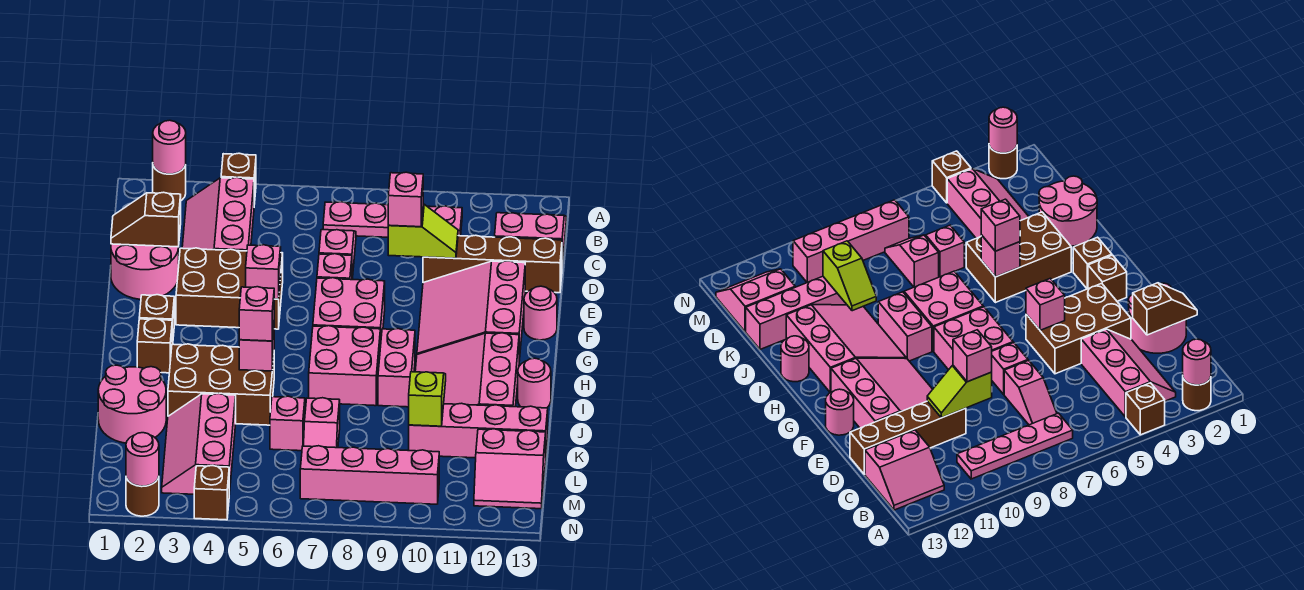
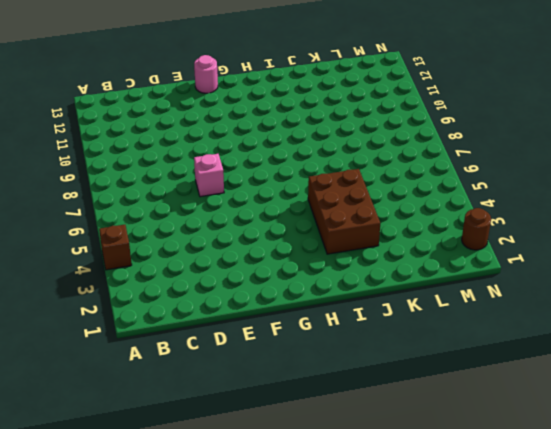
none -> brown 1x1 round brick [153,165,186,200]
none -> pink 2x3 slope [182,177,254,251]
none -> pink 1x4 plate [323,202,462,237]
none -> pink 2x2 slope [495,213,566,266]

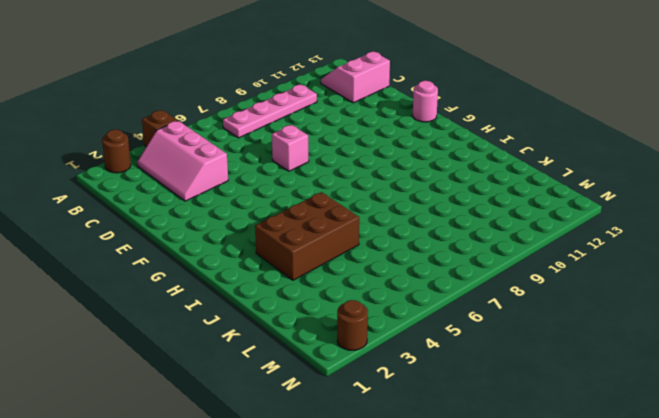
none -> pink 1x2 slope [319,230,356,279]
none -> pink 2x2 round brick [111,244,179,299]
none -> brown 1x4 brick [423,235,562,293]
none -> brown 2x3 brick [176,248,283,329]

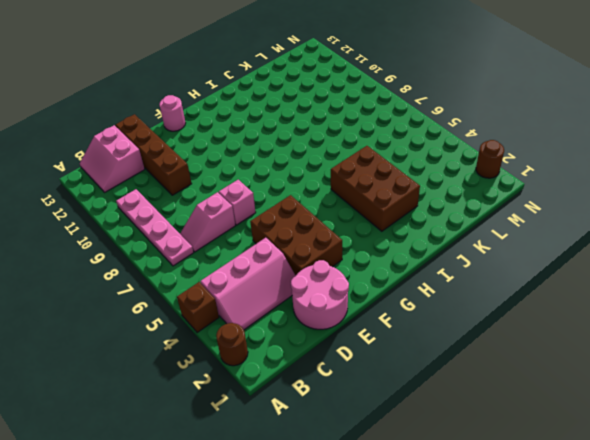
none -> pink 3x3 slope [417,261,525,361]
none -> pink 2x2 brick [313,278,385,347]
none -> brown 1x1 brick [139,295,174,344]
none -> brown 1x1 brick [137,319,172,373]

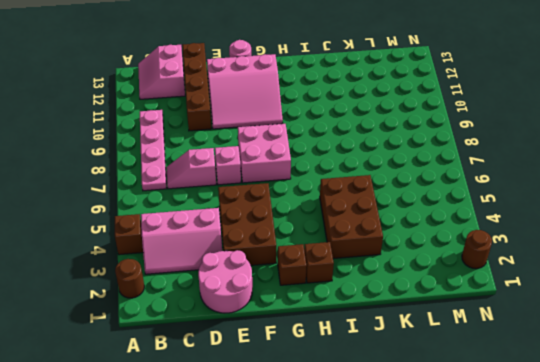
none -> pink 2x2 brick [309,326,380,406]
none -> pink 1x2 brick [378,329,415,407]
none -> pink 3x3 slope [415,333,519,407]
none -> pink 1x1 round brick [518,358,551,408]

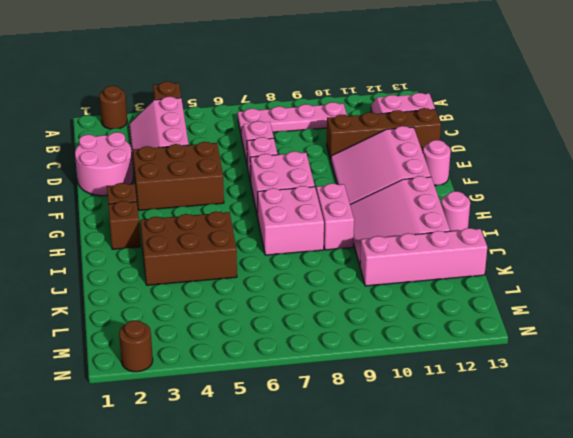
none -> pink 2x2 round brick [98,365,166,443]
none -> pink 2x3 slope [162,393,236,494]
none -> pink 1x1 brick [270,396,305,451]
none -> pink 1x2 slope [303,398,340,448]

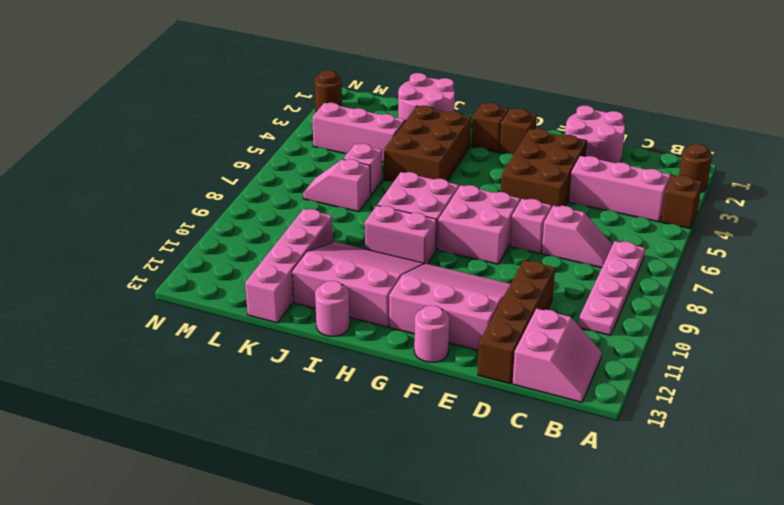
none -> pink 2x2 slope [474,429,546,509]
none -> pink 1x4 brick [300,446,439,504]
none -> brown 1x1 brick [194,465,229,520]
none -> pink 1x1 round brick [153,120,186,174]

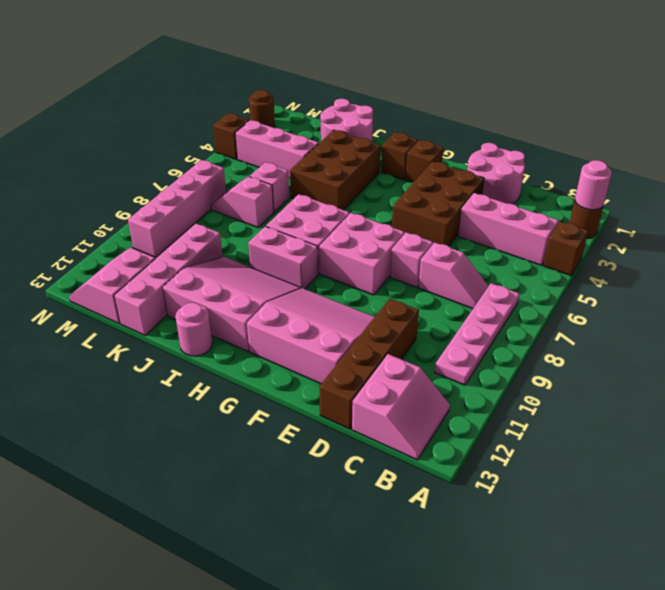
none -> pink 1x1 round brick [524,286,557,340]
none -> brown 1x2 slope [111,192,181,247]
none -> lime 1x2 slope [388,204,458,258]
none -> pink 1x1 brick [246,245,281,299]

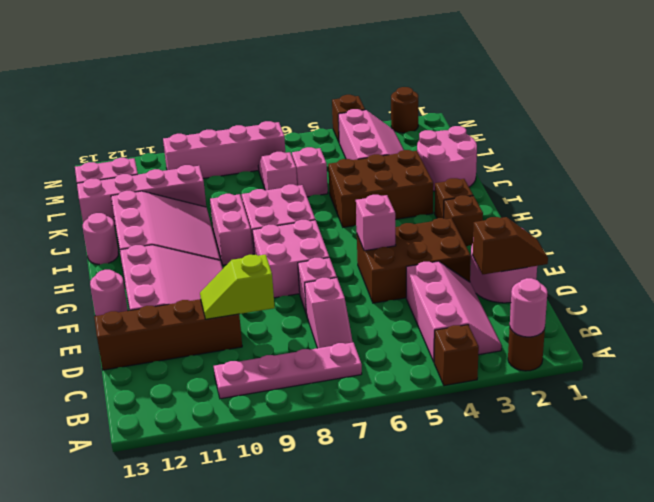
none -> pink 2x2 slope [495,213,566,266]
none -> pink 1x1 brick [239,328,274,371]
none -> lime 1x2 slope [409,372,446,426]
none -> pink 1x1 round brick [126,433,159,486]

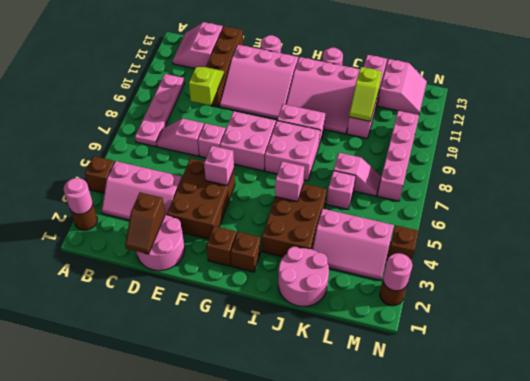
lime 1x2 slope [349,67,382,121] -> lime 1x2 slope turned to [409,372,446,426]
none -> pink 1x1 brick [388,172,423,227]
none -> pink 1x1 brick [239,287,274,341]

